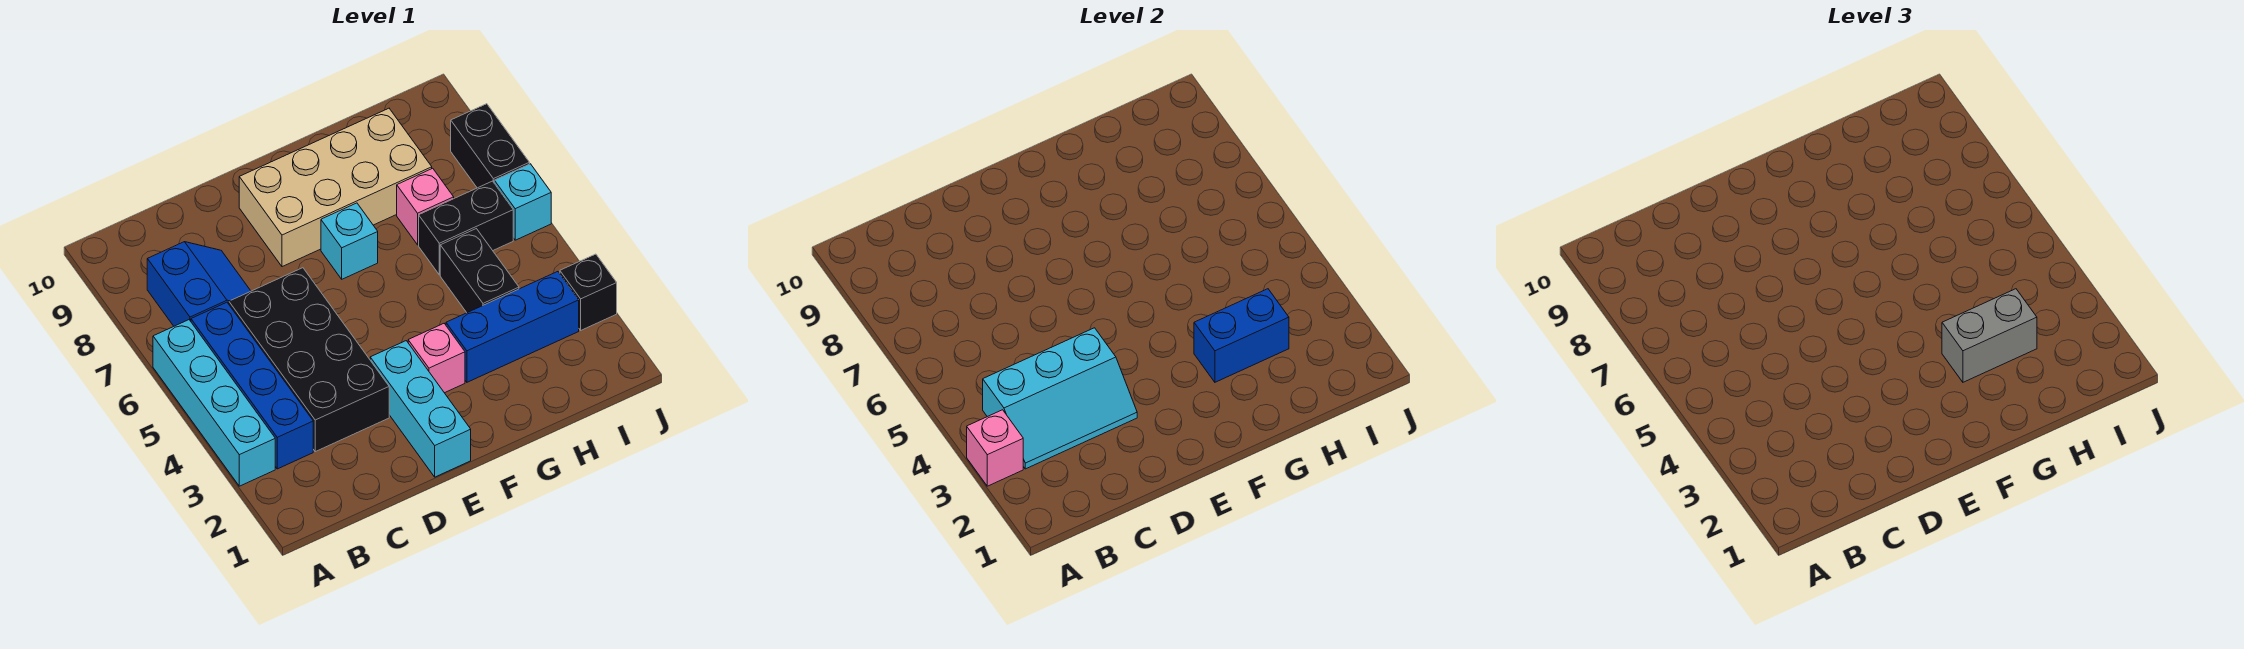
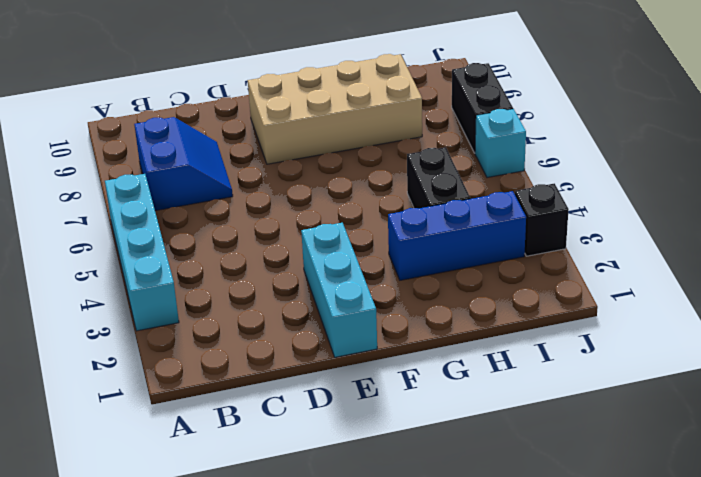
none -> blue 1x4 brick [191,302,313,469]
none -> black 2x4 brick [229,268,389,452]
none -> pink 1x1 brick [408,324,465,393]

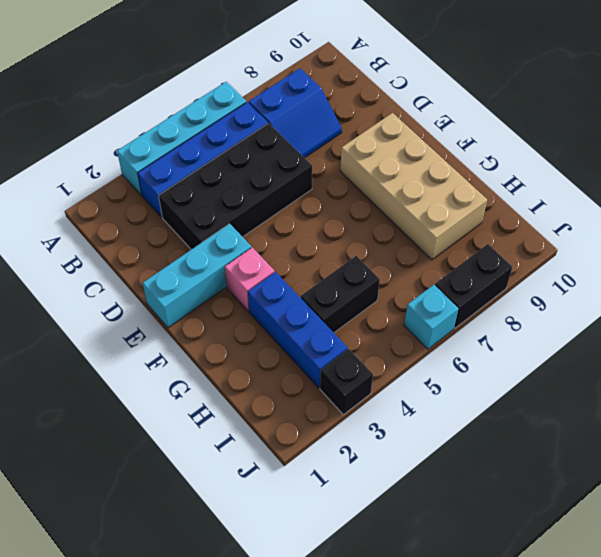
none -> cyan 1x1 brick [321,203,378,279]
none -> black 1x2 brick [419,181,513,275]
none -> pink 1x1 brick [397,168,454,245]

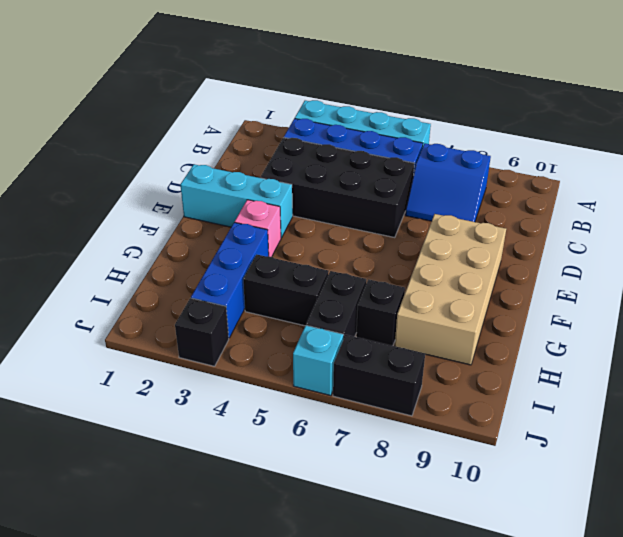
black 1x1 brick [356,279,405,346] -> pink 1x1 brick [397,168,454,245]
none -> cyan 1x1 brick [321,203,378,279]
none -> pink 1x1 brick [967,410,1023,486]
none -> cyan 2x3 slope [983,328,1137,469]

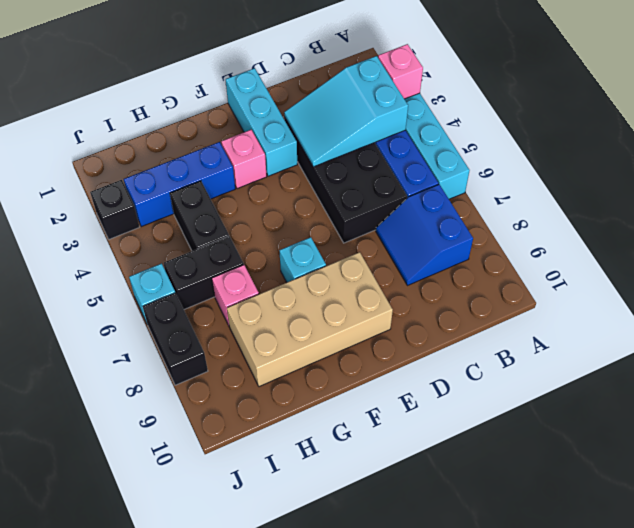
cyan 2x3 slope [284,56,408,167] -> cyan 2x3 slope turned to [983,328,1137,469]
none -> blue 1x2 brick [1194,289,1289,382]
none -> grey 1x2 brick [1942,289,2037,382]

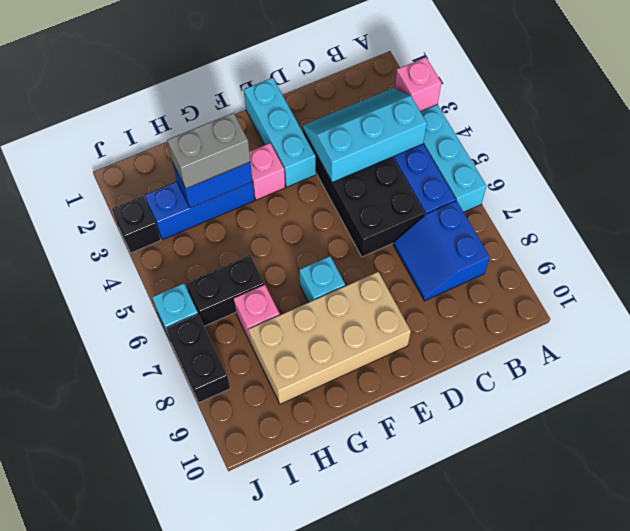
none -> black 1x2 brick [440,229,519,313]

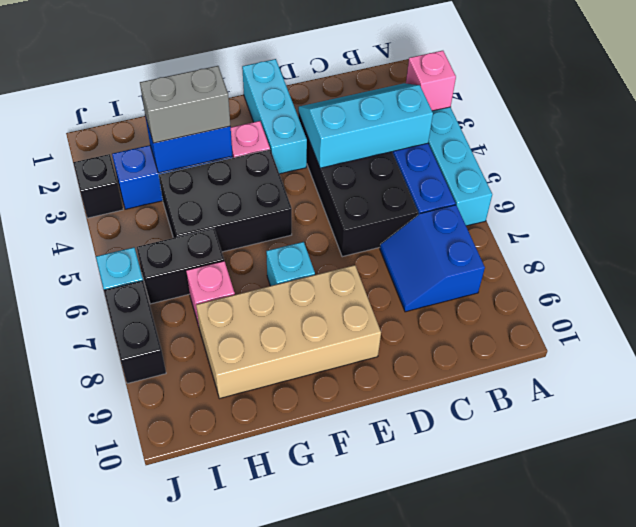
black 2x3 brick [159,150,292,252] -> black 1x2 brick [440,229,519,313]

